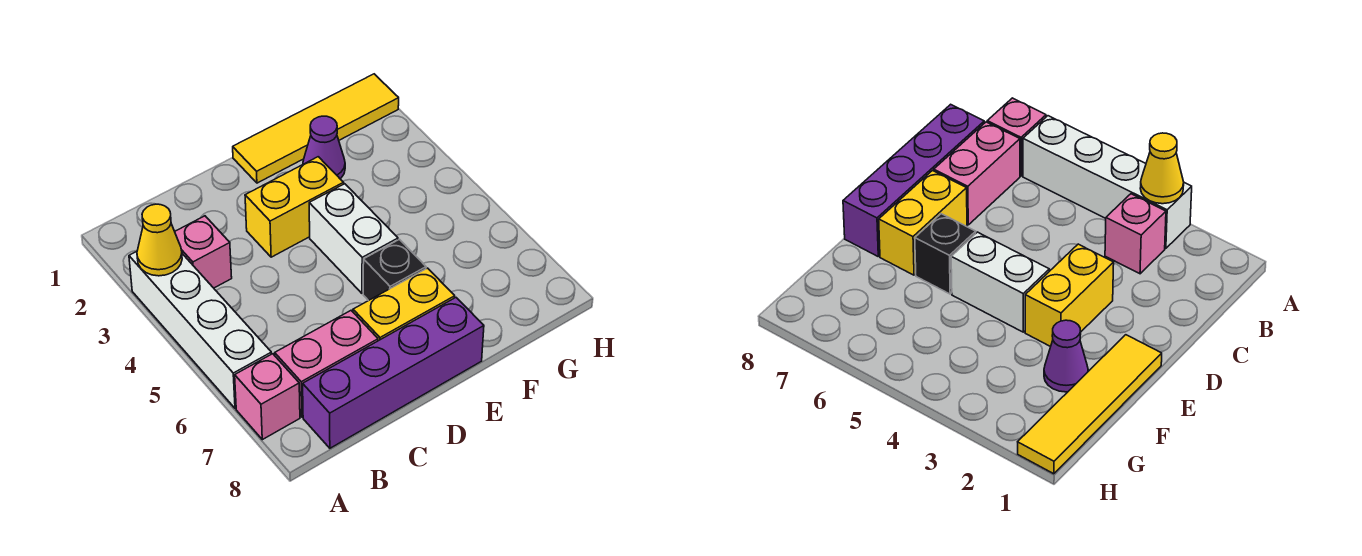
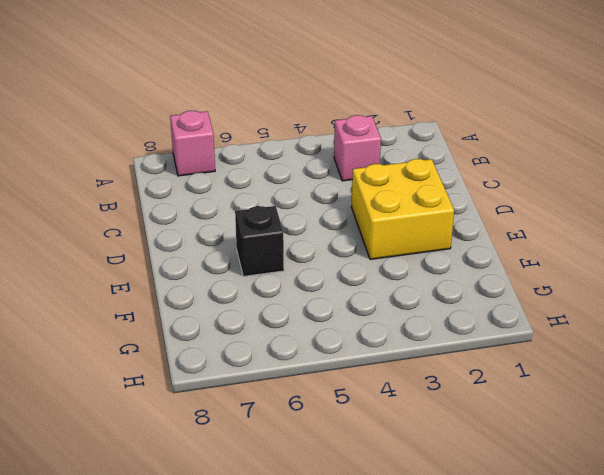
yellow 2x2 brick [351,159,454,259] -> yellow 1x2 brick [245,157,344,257]
none -> white 1x4 brick [129,252,271,408]
none -> pink 1x2 brick [275,311,378,417]
none -> purple 1x4 brick [303,298,484,448]

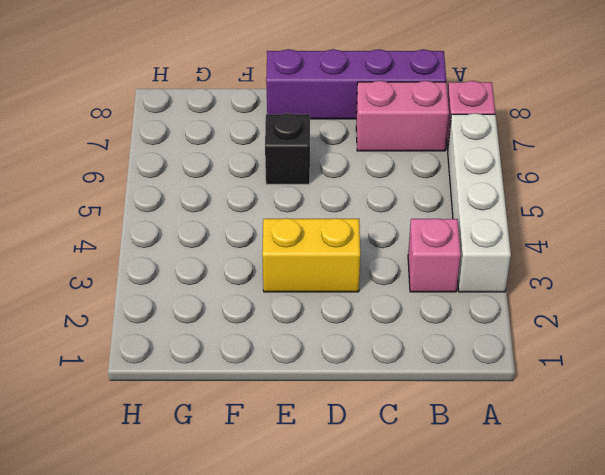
none -> yellow 1x2 brick [353,268,455,341]
none -> yellow 1x4 tile [233,74,399,183]
none -> white 1x2 brick [309,184,398,293]

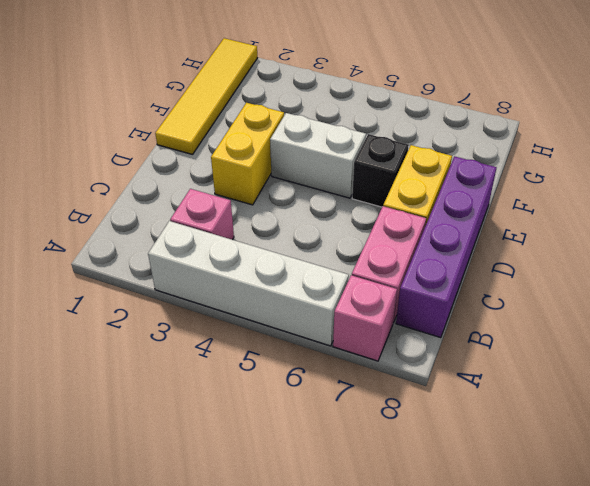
none -> purple 1x1 cone [303,116,345,179]
none -> yellow 1x1 cone [137,204,182,276]

